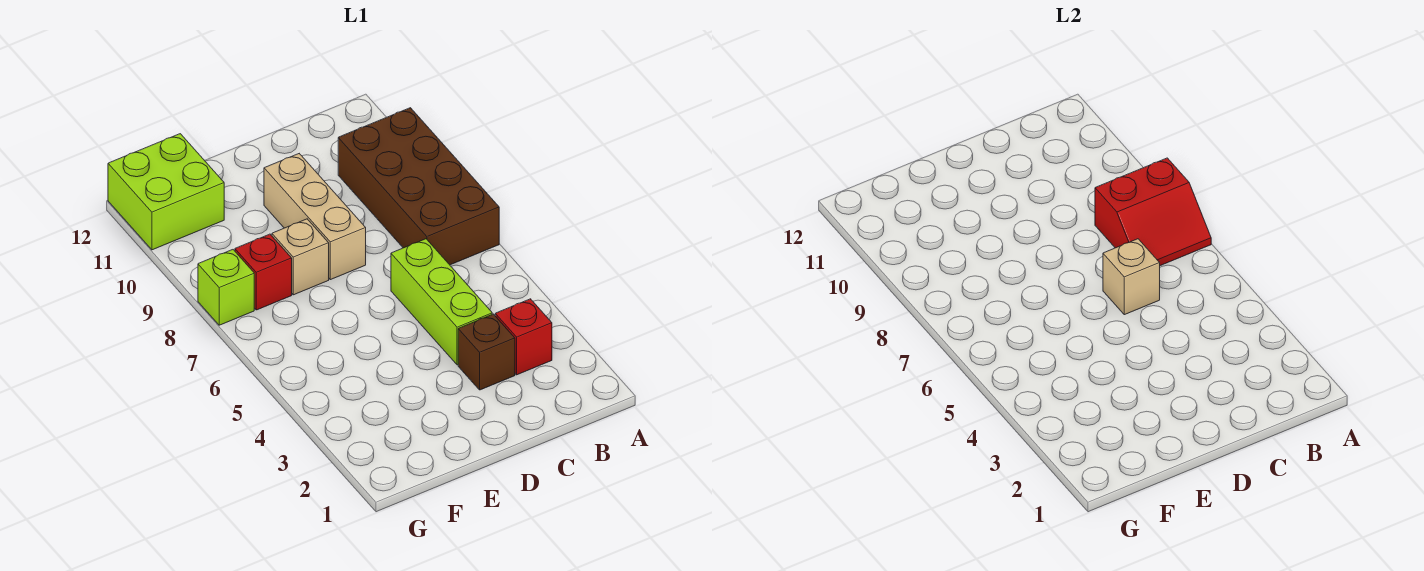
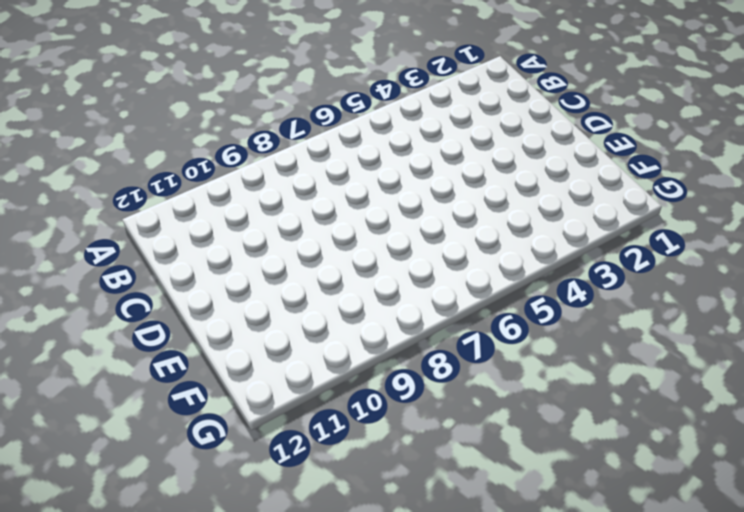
none -> brown 2x4 brick [338,108,499,265]
none -> red 1x1 brick [495,299,552,375]

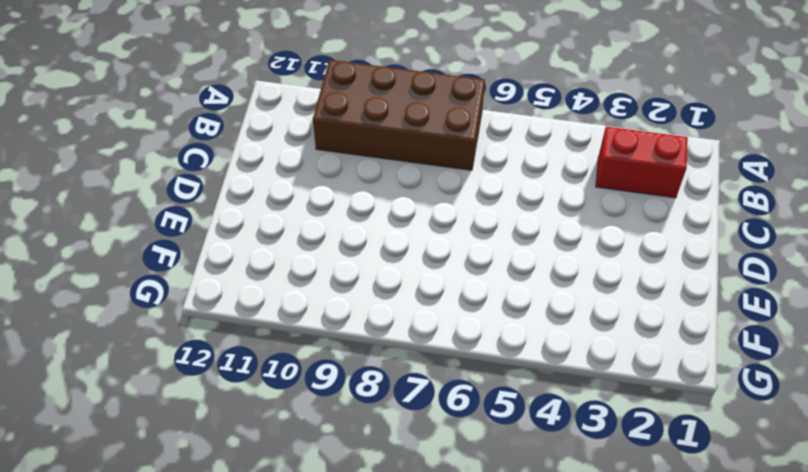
red 1x2 brick [596,127,688,198] -> red 1x1 brick [495,299,552,375]
none -> brown 1x1 brick [458,314,515,390]
none -> lime 1x3 brick [391,239,492,365]

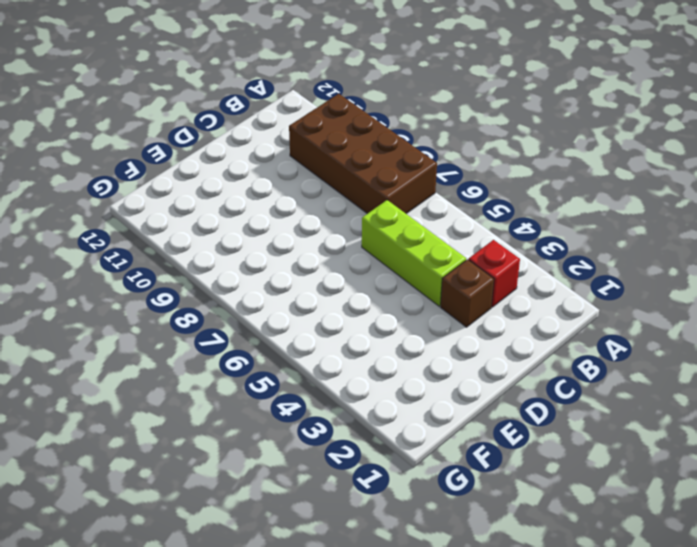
none -> tan 1x3 brick [264,154,366,280]
none -> tan 1x1 brick [272,219,329,295]

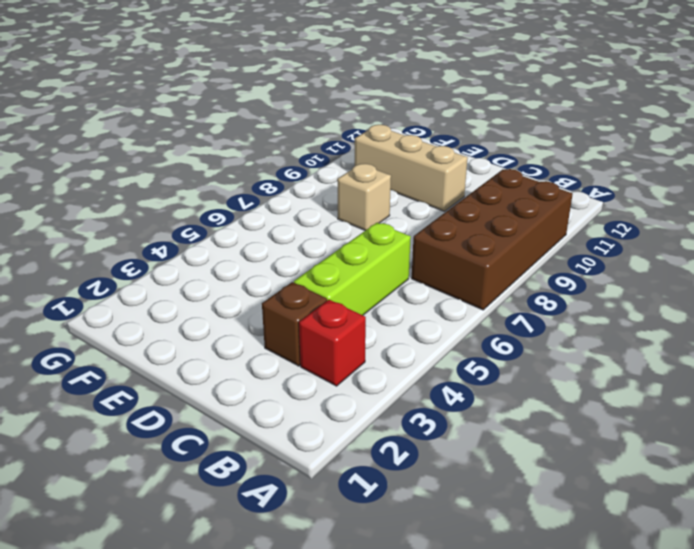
tan 1x3 brick [355,125,468,211] -> tan 1x3 brick turned to [264,154,366,280]
none -> red 1x1 brick [235,234,292,310]
none -> lime 2x2 brick [108,134,224,250]

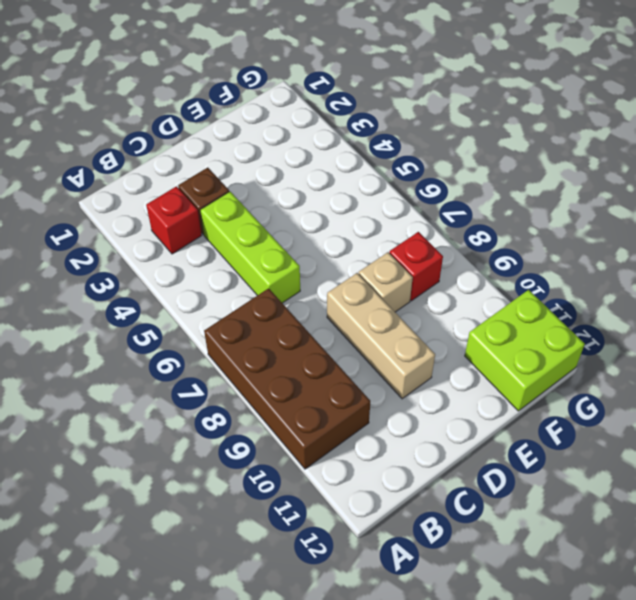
none -> lime 1x1 brick [198,250,254,325]
none -> red 2x2 slope [1095,158,1211,266]

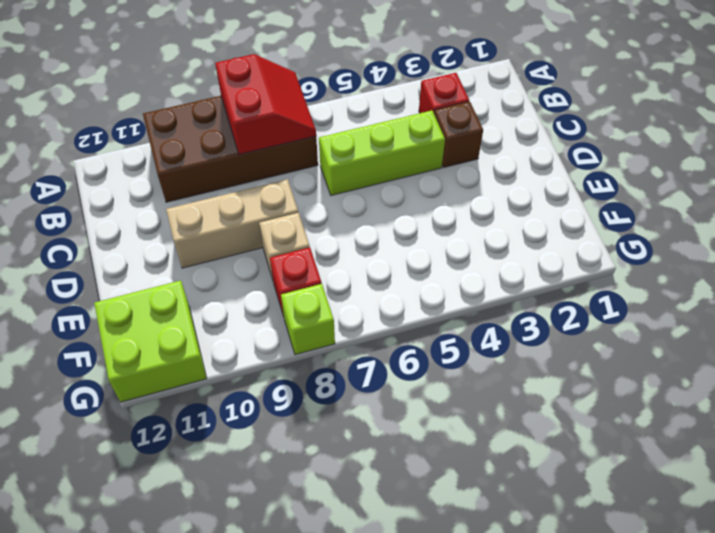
none -> tan 1x1 brick [1103,239,1160,315]

